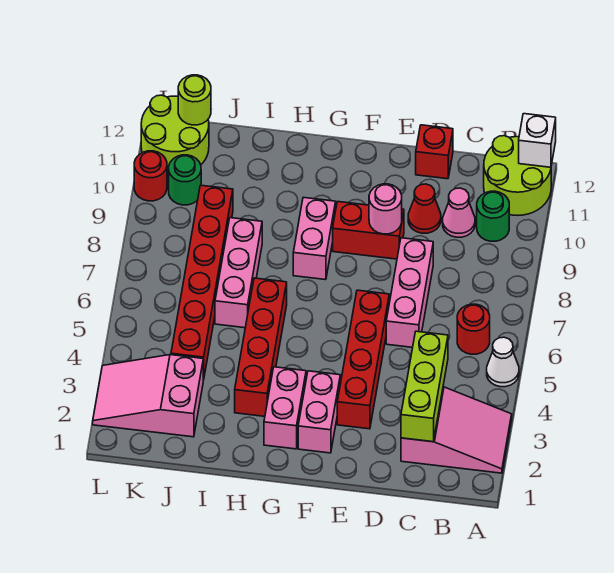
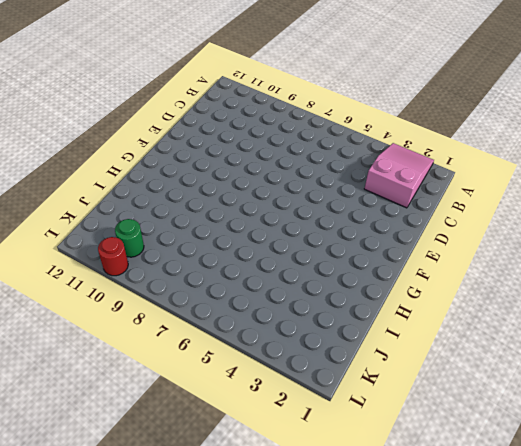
none -> white 1x1 cone [487,337,519,387]
none -> lime 2x2 round brick [484,136,551,215]
none -> red 1x1 round brick [457,304,490,354]

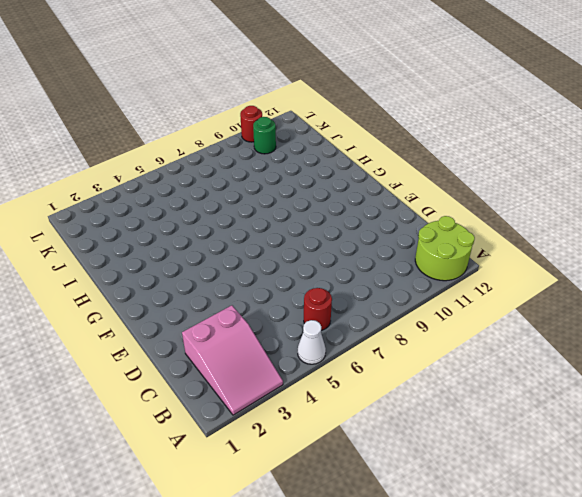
none -> green 1x1 round brick [477,191,509,241]
none -> pink 1x1 cone [443,188,475,237]
none -> pink 1x3 brick [386,238,433,347]

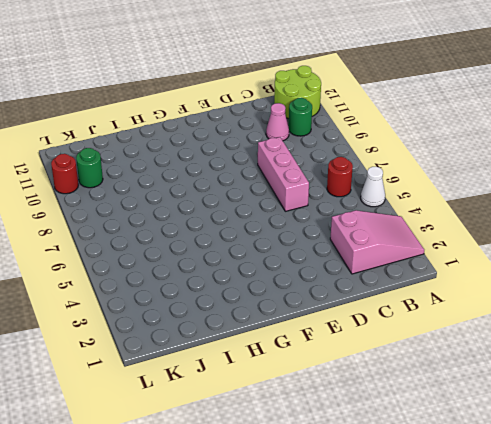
none -> red 1x1 cone [408,184,441,233]
none -> red 1x1 brick [416,125,453,179]
none -> red 1x4 brick [337,290,389,429]

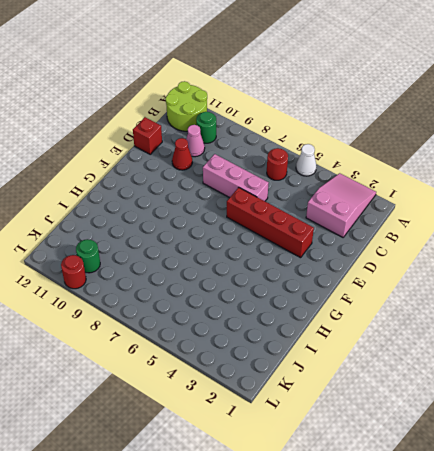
none -> red 1x2 brick [333,202,404,259]
none -> pink 1x2 brick [298,371,340,453]
none -> pink 1x2 brick [264,367,306,449]

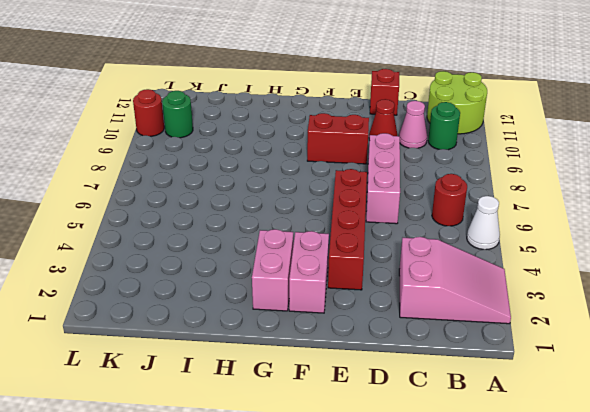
none -> pink 1x2 brick [293,197,336,280]
none -> red 1x4 brick [235,278,287,416]
none -> pink 1x3 brick [215,218,262,328]

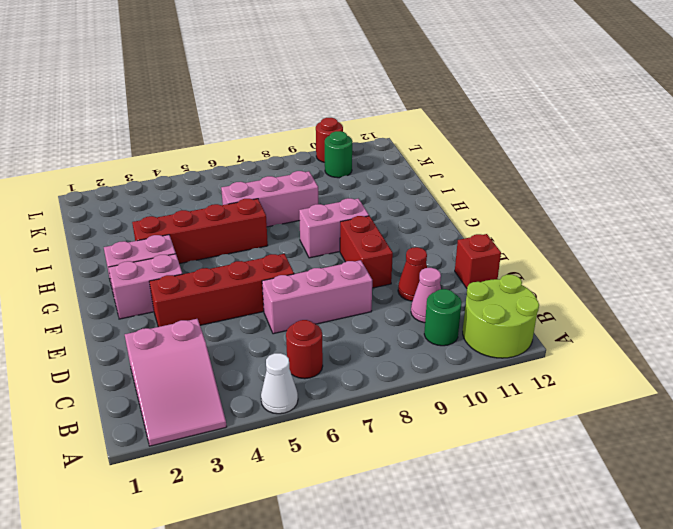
none -> pink 2x3 slope [93,355,203,437]
none -> red 1x6 brick [171,185,233,380]
none -> lime 2x2 round brick [141,95,209,174]

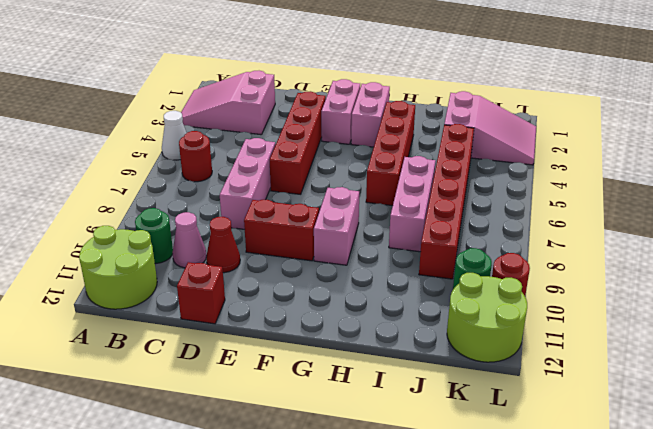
none -> white 1x1 brick [519,114,556,167]
none -> lime 1x3 brick [401,331,448,442]
none -> pink 1x1 round brick [369,184,402,234]

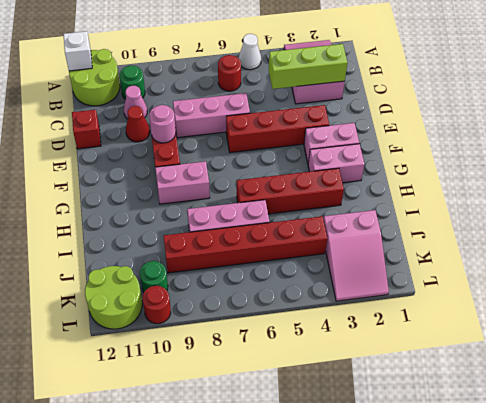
none -> lime 1x1 round brick [178,75,211,125]

